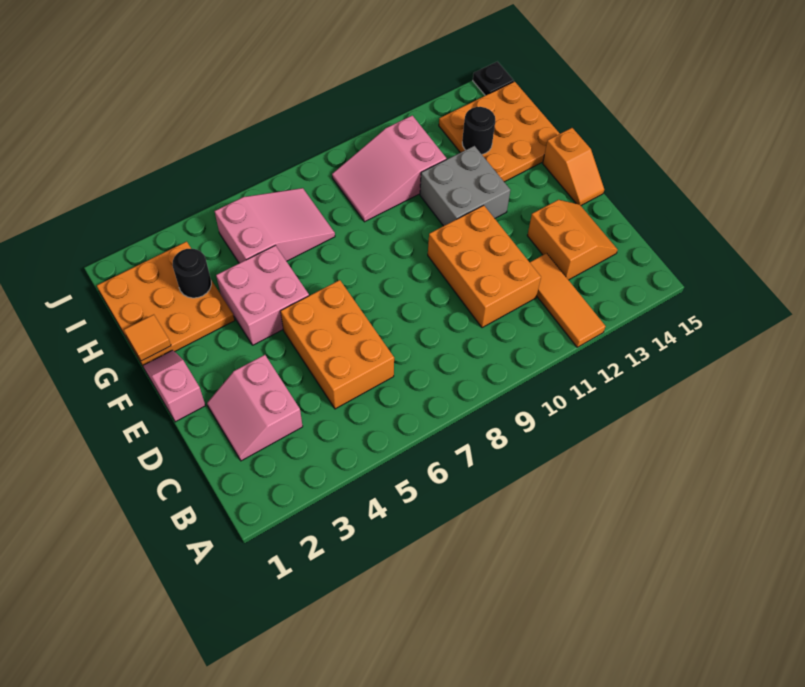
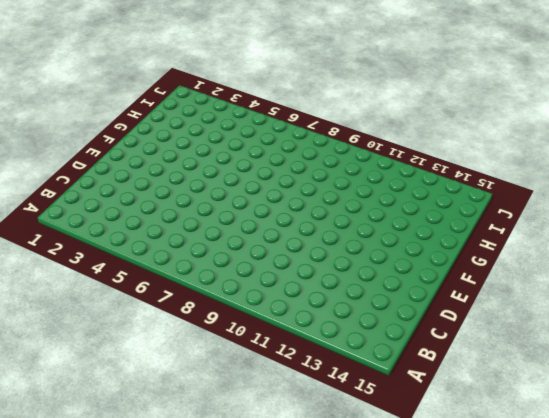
none -> orange 1x3 tile [530,253,605,347]
none -> pink 2x2 slope [207,355,303,461]
none -> orange 2x3 brick [281,280,394,409]

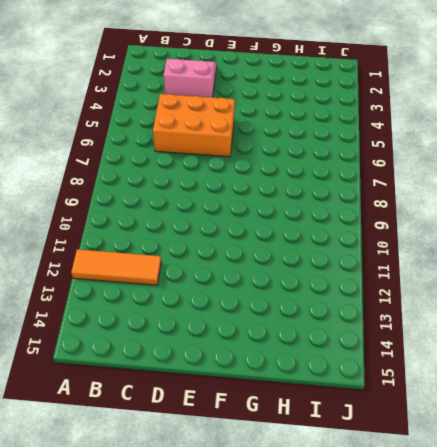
none -> orange 2x3 brick [428,205,541,328]
none -> orange 2x2 slope [527,200,617,280]
none -> pink 1x2 slope [143,350,205,422]

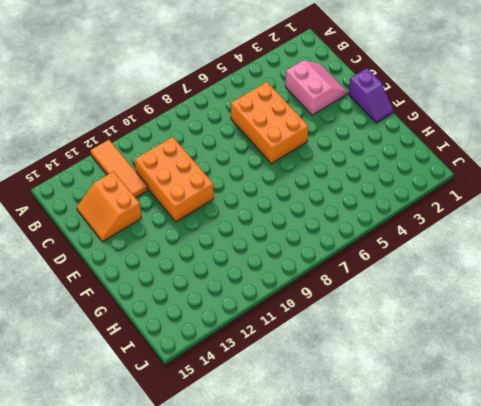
purple 1x2 slope [348,68,393,123] -> pink 1x2 slope [143,350,205,422]
none -> orange 1x2 slope [543,128,604,205]
none -> pink 2x2 brick [216,245,309,345]
none -> grey 2x2 brick [420,146,510,226]

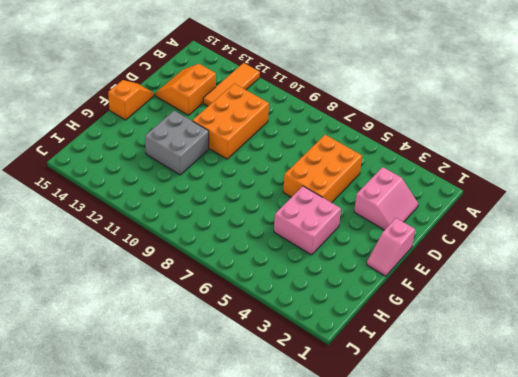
none -> orange 3x3 plate [97,242,235,366]
none -> orange 3x3 plate [439,82,560,182]
none -> pink 2x3 slope [215,188,335,263]

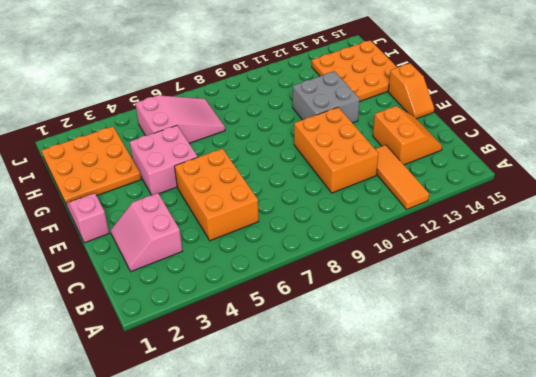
none -> pink 2x3 slope [332,116,446,222]
none -> black 1x1 plate [473,62,514,96]
none -> orange 1x1 tile [124,315,171,361]

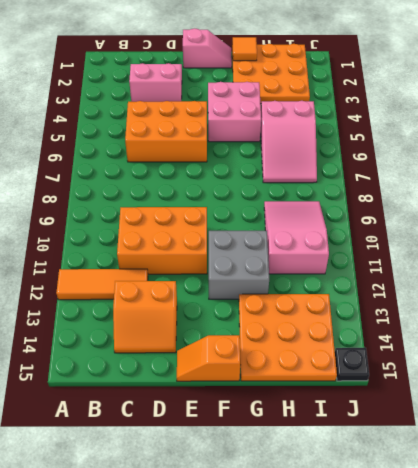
none -> black 1x1 round brick [173,248,211,298]
none -> black 1x1 round brick [462,107,495,154]

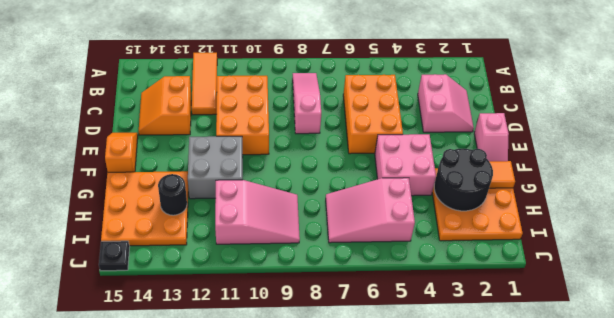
pink 1x3 slope [293,73,321,134] -> none
black 2x2 round brick [434,149,493,211] -> black 1x1 round brick [173,248,211,298]

